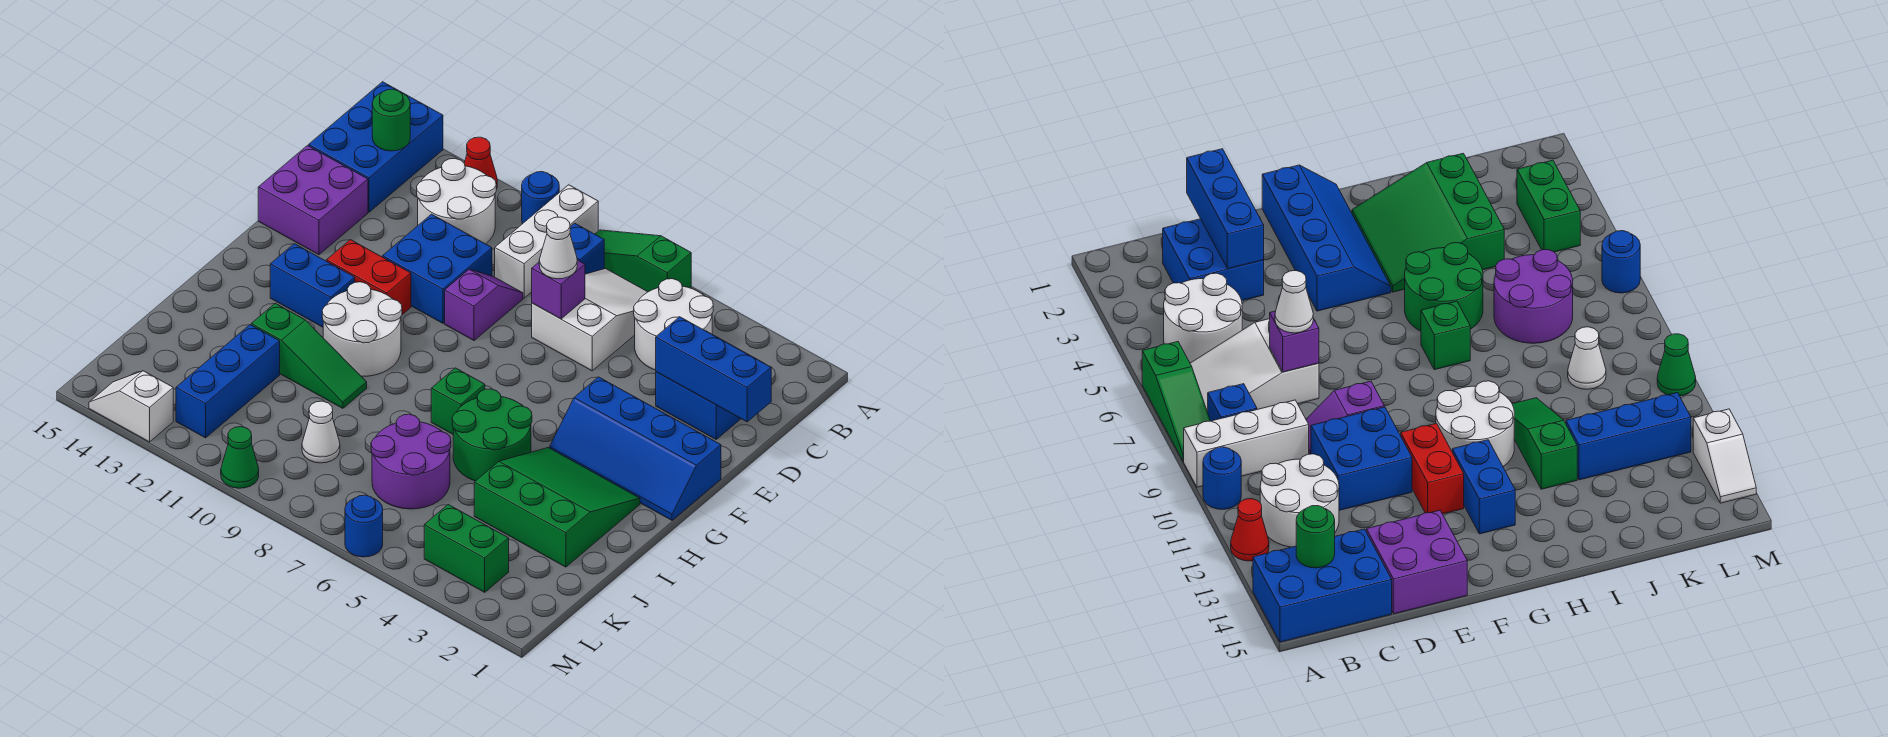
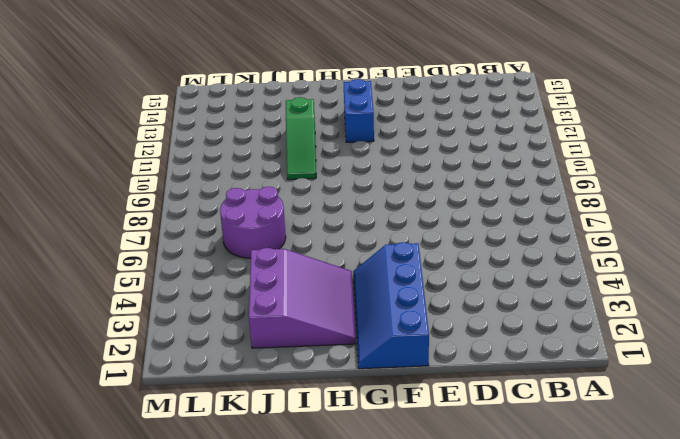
purple 3x3 slope [249,248,355,348] -> green 3x3 slope [474,448,640,567]
none -> green 1x3 slope [595,230,691,292]
none -> white 1x3 brick [495,185,598,298]
none -> blue 1x1 round brick [522,172,559,224]
none -> red 1x1 cone [464,137,497,189]

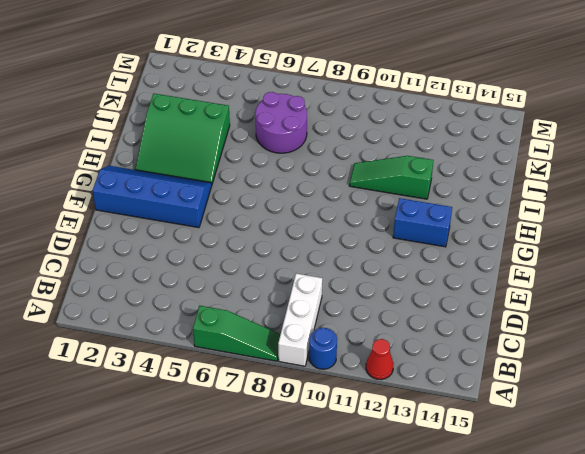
none -> blue 2x3 brick [309,82,443,212]
none -> white 2x2 round brick [634,279,713,370]
none -> white 2x3 slope [532,269,647,371]
none -> blue 1x1 brick [570,223,604,274]

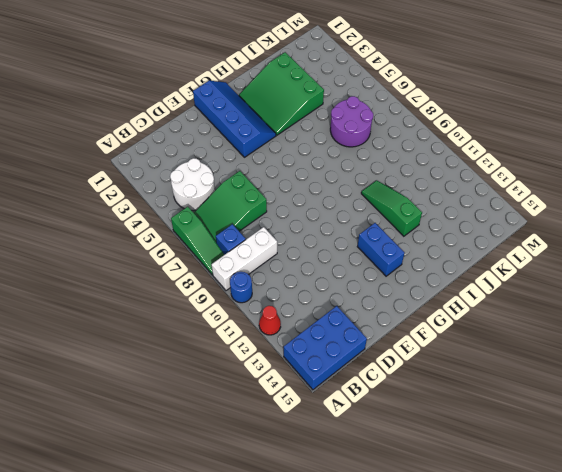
green 2x3 slope [194,171,267,242] -> white 2x3 slope [532,269,647,371]
none -> white 2x2 round brick [417,159,496,244]
none -> blue 2x2 brick [656,372,741,439]
none -> purple 1x2 slope [445,269,523,341]
none -> blue 2x2 brick [383,214,492,323]

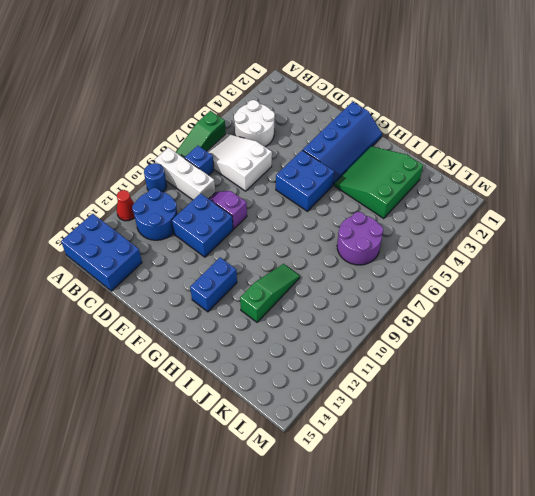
blue 2x2 round brick [132,188,177,240] -> white 2x2 round brick [417,159,496,244]
blue 2x2 brick [276,150,334,211] -> blue 2x2 brick moved to [656,372,741,439]
none -> purple 2x2 brick [258,146,368,255]
none -> red 1x2 brick [326,240,411,315]
none -> white 2x2 round brick [322,282,402,377]
none -> green 2x2 round brick [452,389,532,481]

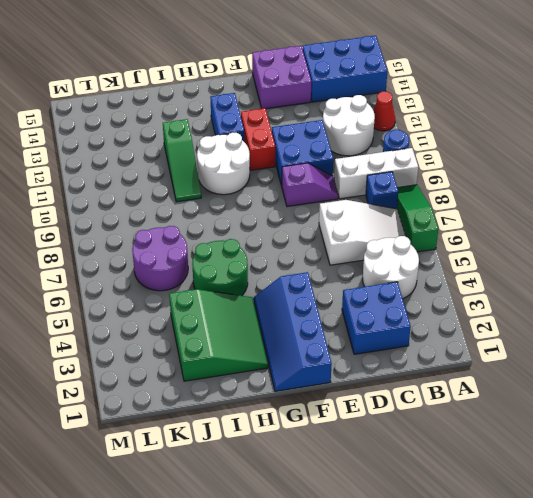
none -> green 1x1 brick [431,368,485,434]
none -> blue 1x3 brick [176,325,280,438]
none -> white 1x1 cone [302,401,340,463]
none -> green 1x2 brick [424,505,509,592]

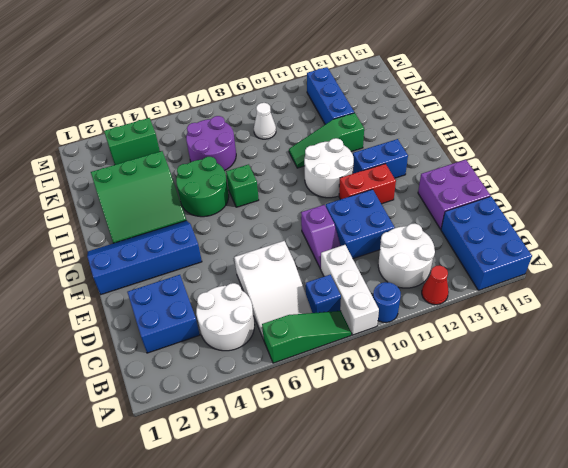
none -> blue 1x1 round brick [345,495,383,557]
none -> green 1x1 cone [221,427,259,488]
none -> white 1x2 slope [89,371,173,442]
none -> green 1x1 round brick [372,89,410,151]

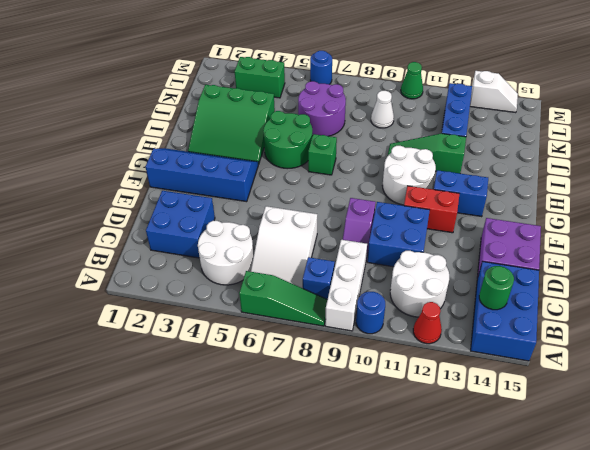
none -> blue 1x3 brick [656,317,771,422]
none -> purple 1x1 brick [532,260,585,319]
none -> white 1x1 cone [539,217,577,279]

